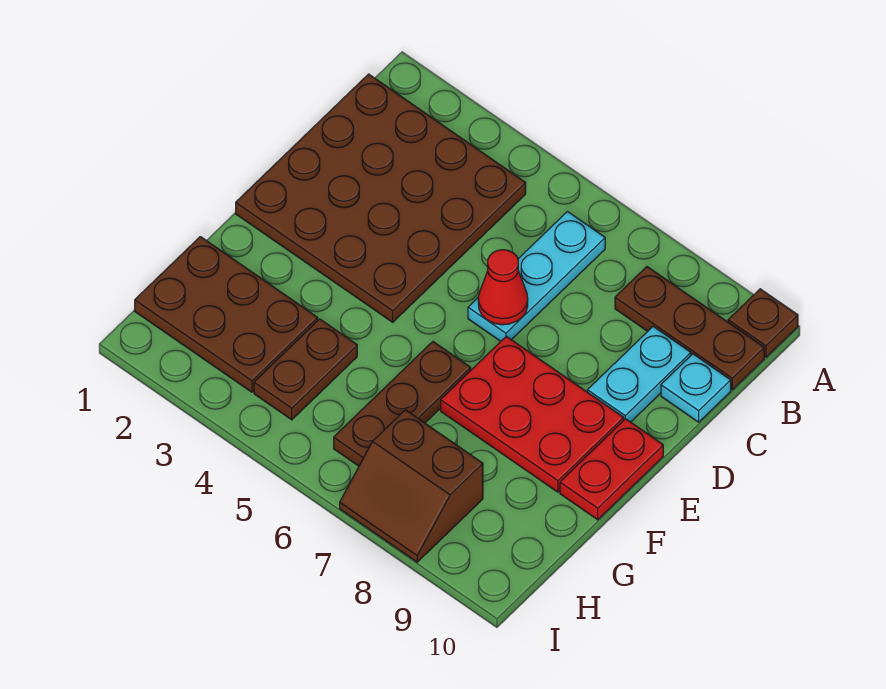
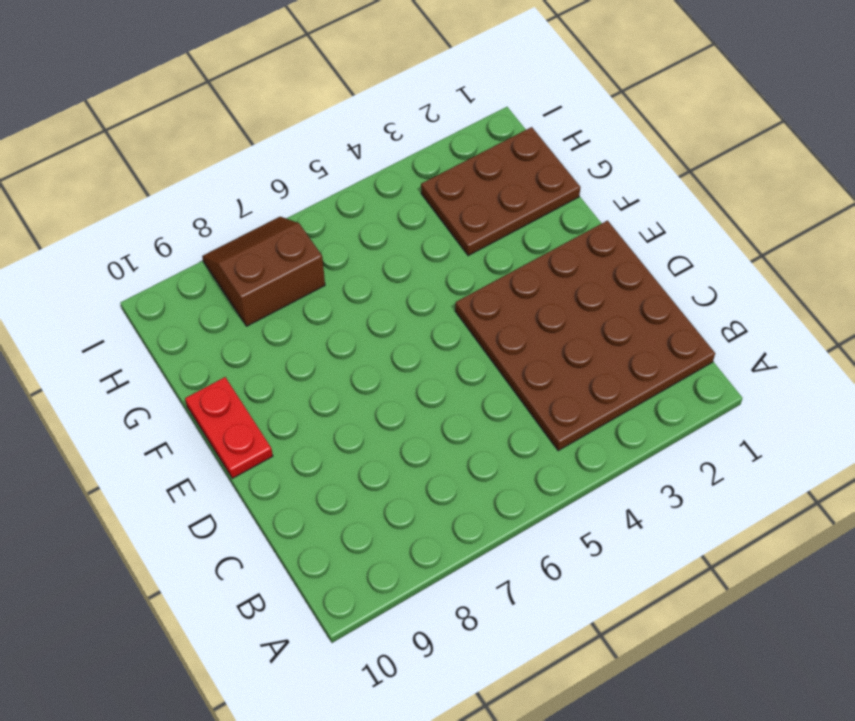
none -> brown 1x1 plate [728,289,798,357]
none -> cyan 1x3 plate [468,212,605,341]
none -> brown 1x3 plate [615,267,764,390]

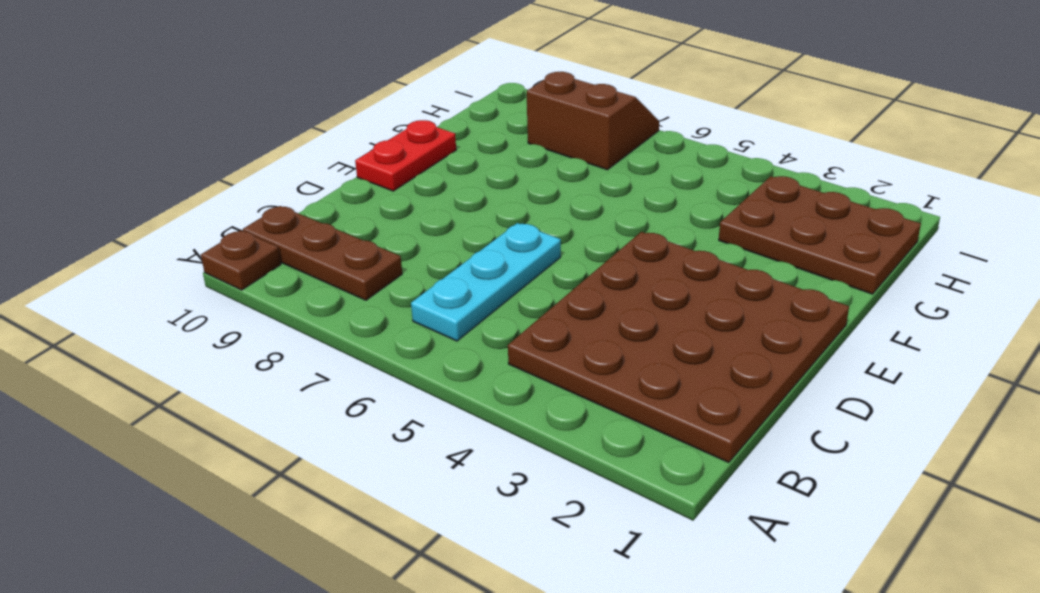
none -> cyan 1x2 plate [587,327,691,422]
none -> cyan 1x1 plate [661,354,731,422]
none -> red 2x3 plate [441,336,624,492]

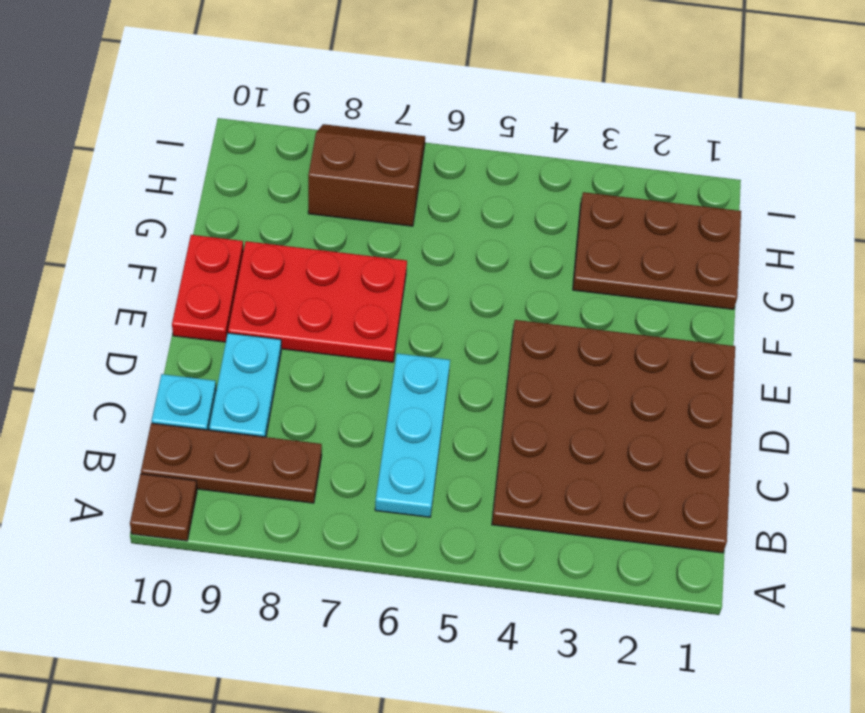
none -> brown 1x3 plate [334,342,471,466]
none -> brown 1x2 plate [254,319,357,420]
none -> red 1x1 cone [478,250,528,325]

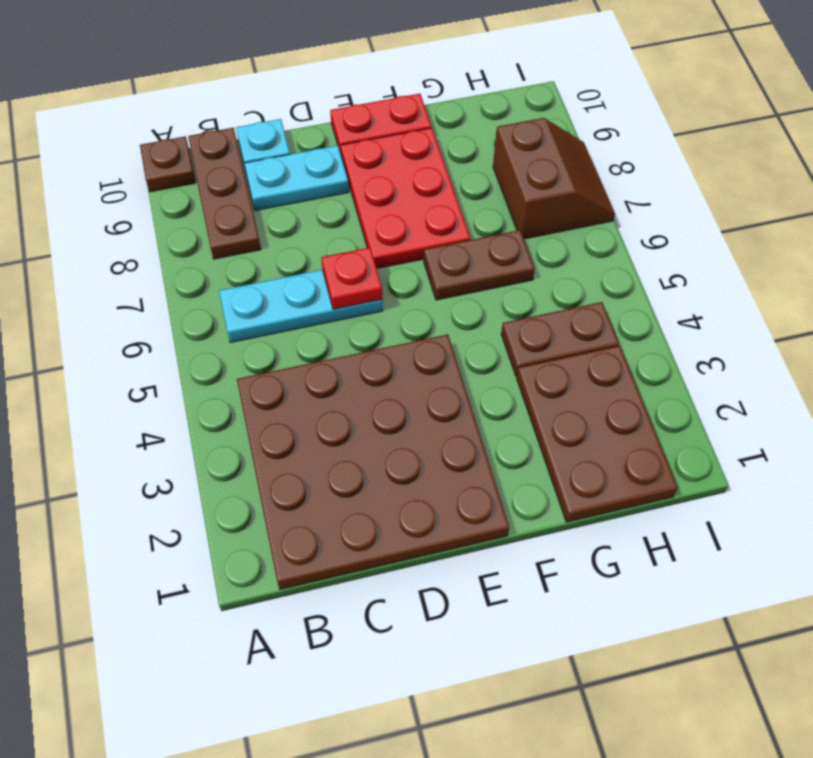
red 1x1 plate [321,248,382,309] -> red 1x1 cone [478,250,528,325]
brown 1x2 plate [424,230,535,300] -> brown 1x3 plate [334,342,471,466]

